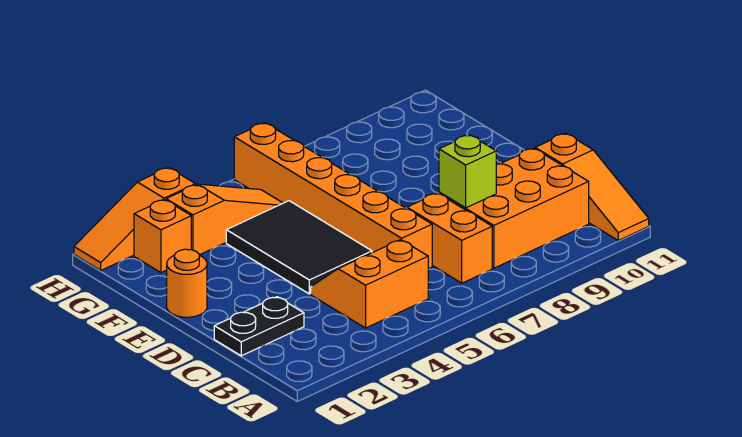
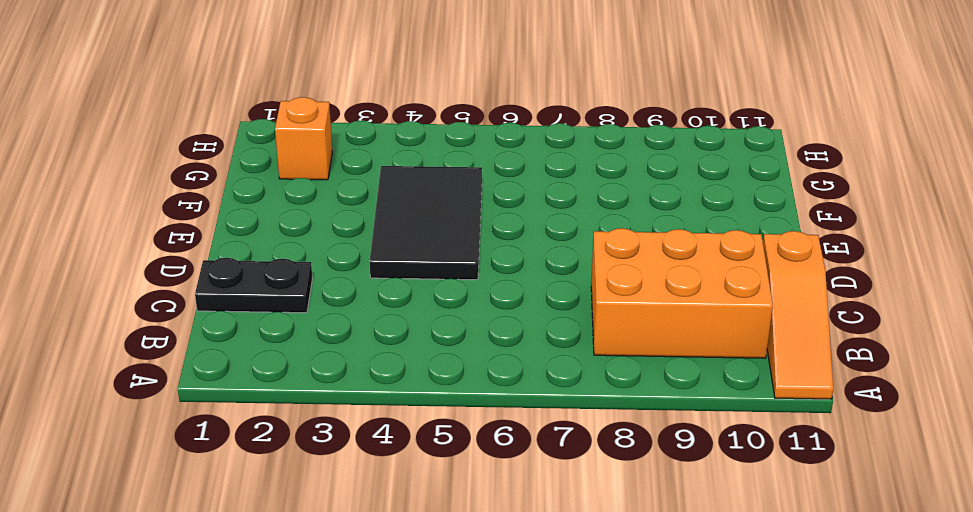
none -> orange 2x2 slope [311,240,428,328]
none -> orange 1x2 brick [407,193,492,283]
none -> orange 1x6 brick [234,123,432,269]

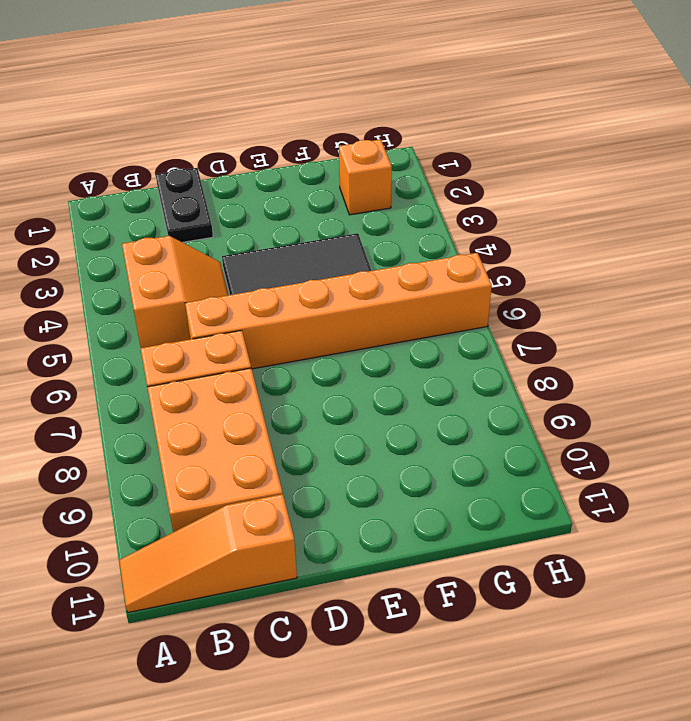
none -> orange 1x1 round brick [167,249,207,317]
none -> orange 1x3 slope [166,184,283,255]
none -> orange 1x3 slope [74,168,195,270]

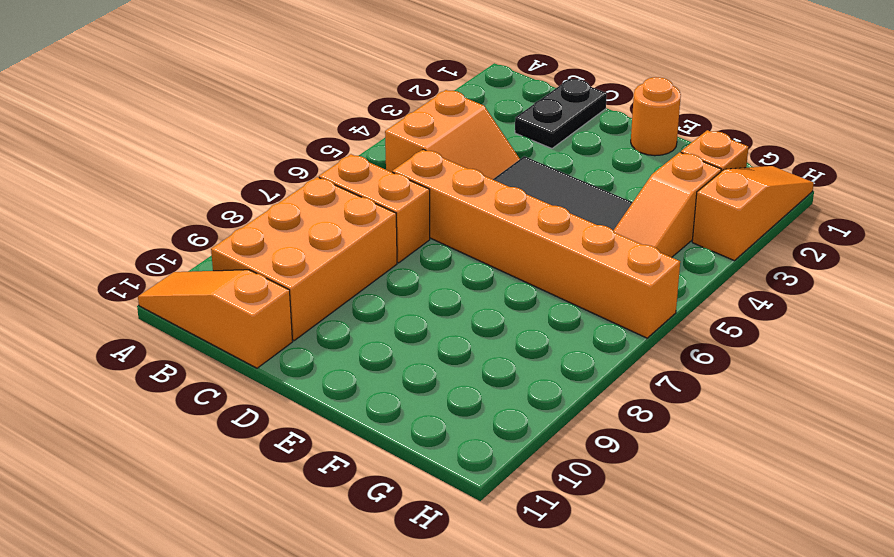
none -> lime 1x1 brick [439,135,496,208]

